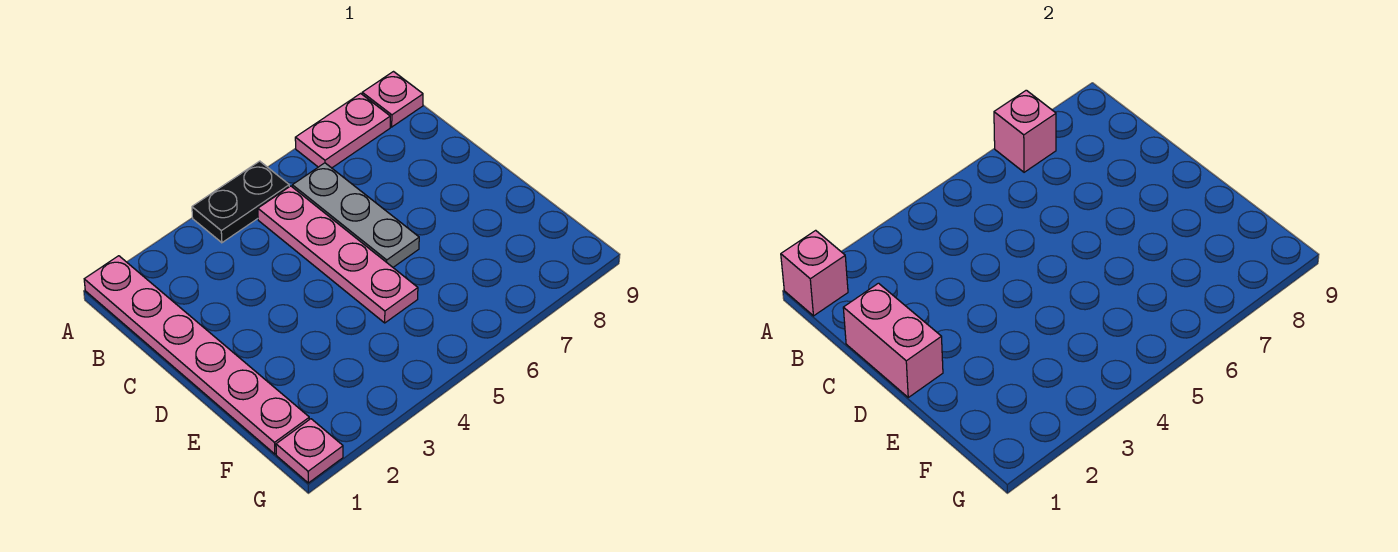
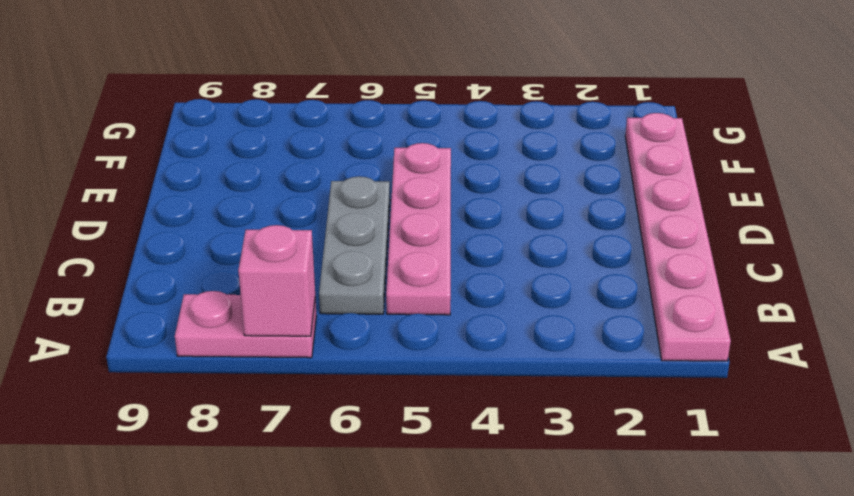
none -> black 1x2 plate [192,161,289,243]
none -> pink 1x1 plate [362,72,423,127]

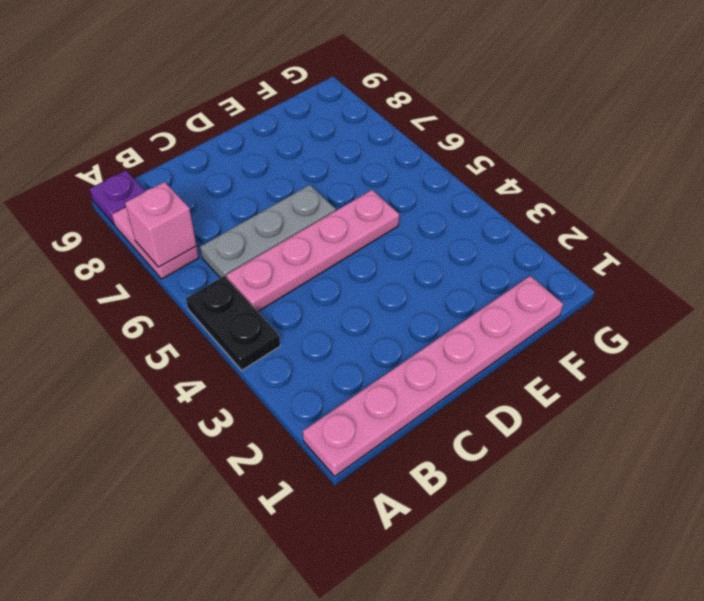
purple 1x1 plate [89,170,145,225] -> pink 1x1 plate [362,72,423,127]
none -> pink 1x1 plate [276,419,343,483]
none -> pink 1x1 brick [781,230,848,316]

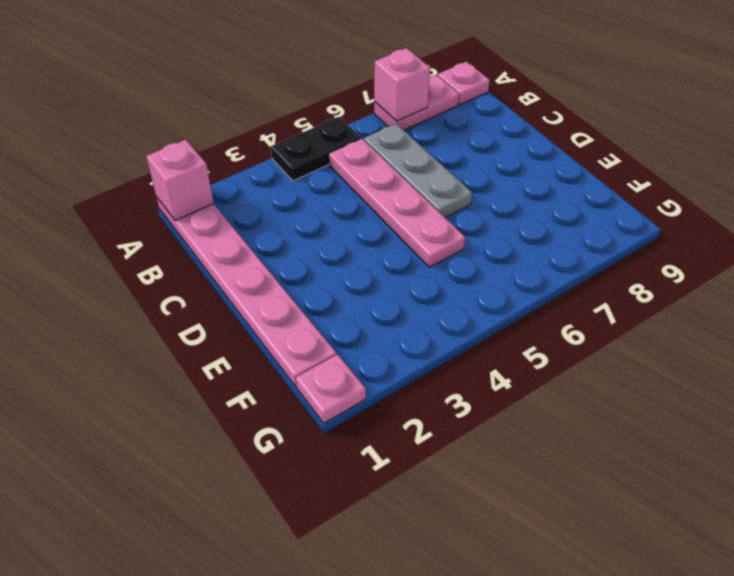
none -> pink 1x2 brick [843,283,943,397]

